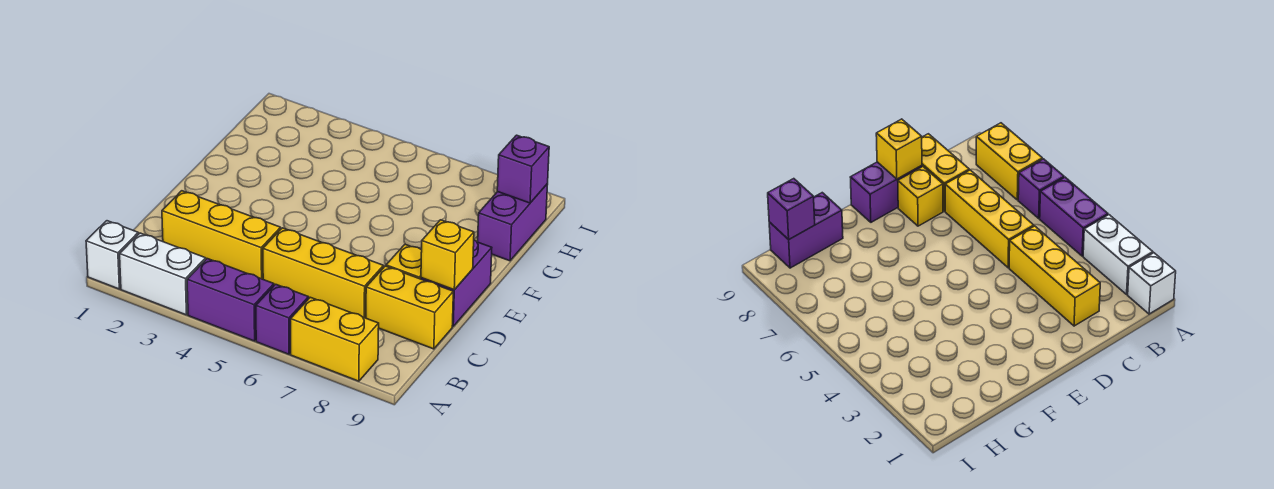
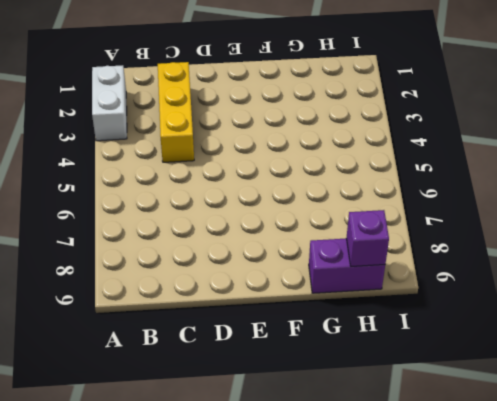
none -> white 1x1 brick [86,221,138,289]
none -> purple 1x2 brick [187,259,274,341]
none -> purple 1x1 brick [256,284,309,354]

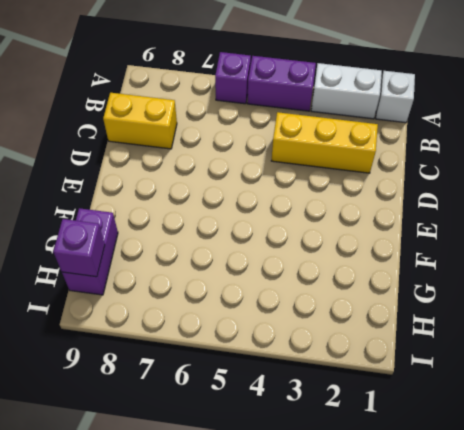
none -> yellow 1x2 brick [291,297,379,381]
none -> yellow 1x3 brick [263,228,383,318]
none -> yellow 1x1 brick [386,244,422,279]

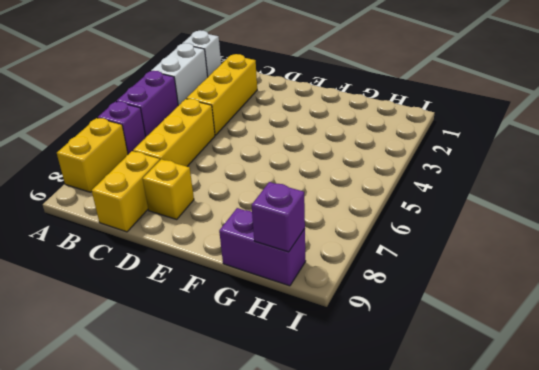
none -> purple 1x2 brick [421,240,492,326]
none -> yellow 1x1 brick [421,220,474,290]

